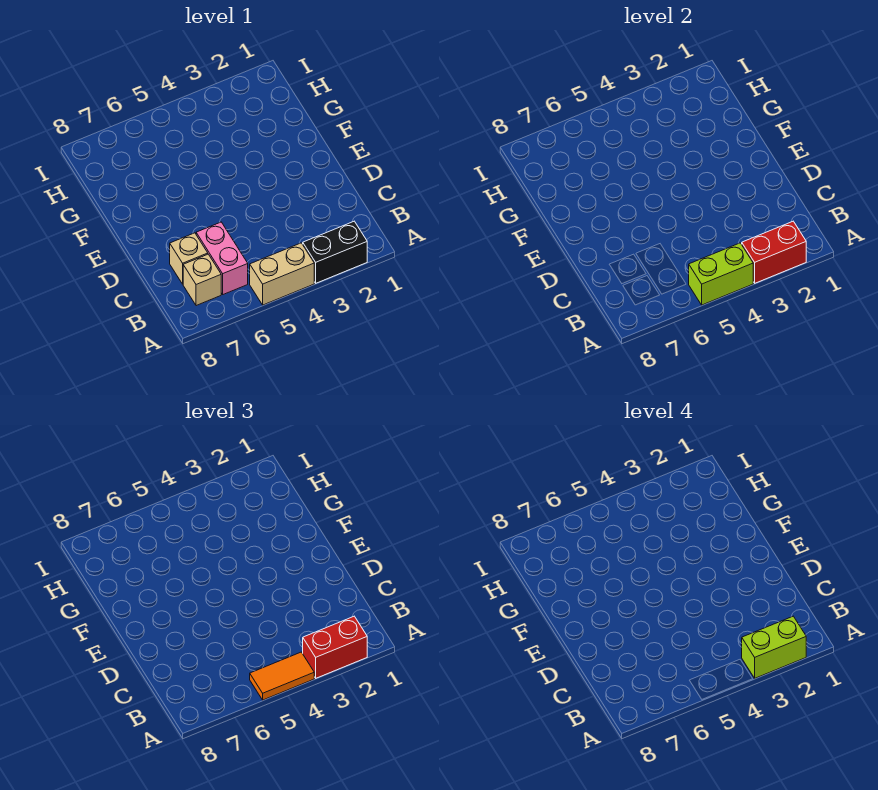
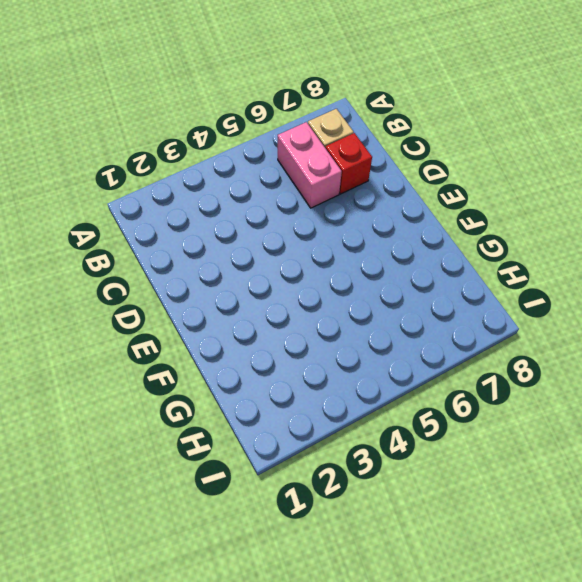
red 1x1 brick [326,133,372,194] -> tan 1x1 brick [170,233,208,284]
none -> black 1x2 brick [303,221,367,283]
none -> tan 1x2 brick [250,243,314,305]

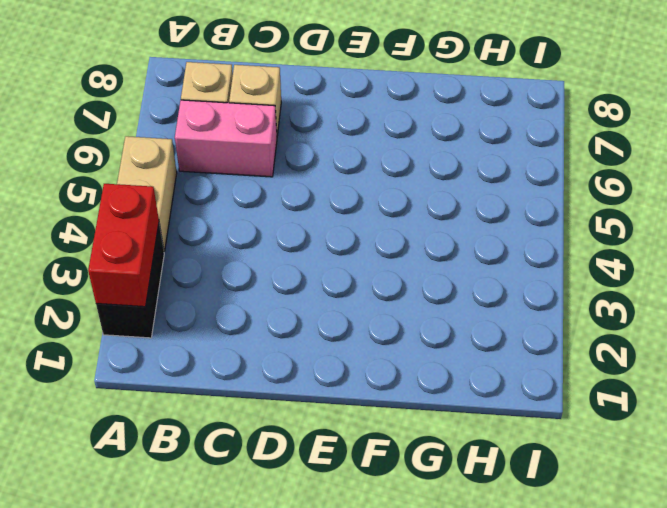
none -> lime 1x2 brick [689,243,753,305]
none -> red 1x2 brick [303,616,367,678]

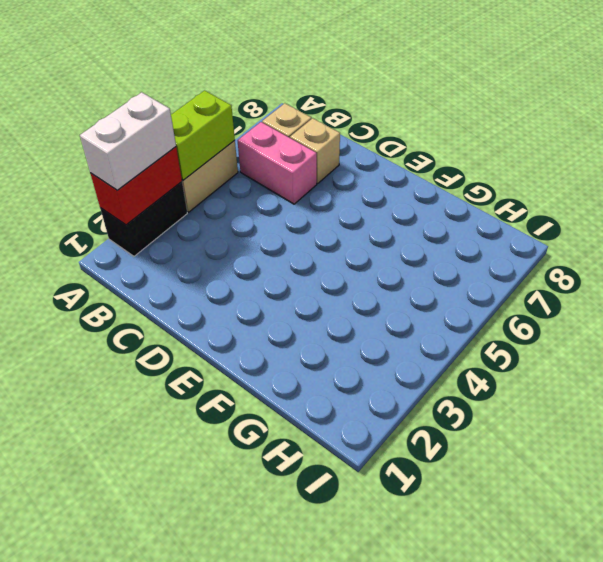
white 1x2 brick [80,92,176,190] -> red 1x2 brick [303,616,367,678]
none -> orange 1x2 tile [250,652,314,700]
none -> lime 1x2 brick [742,616,806,678]

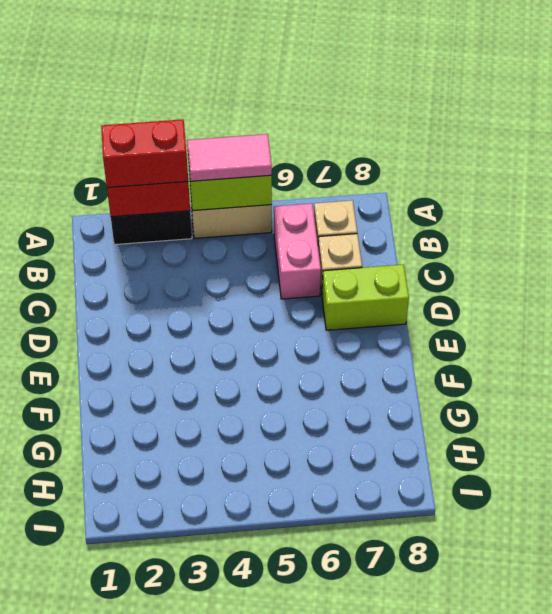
pink 1x2 tile [187,134,272,181] -> orange 1x2 tile [250,652,314,700]
lime 1x2 brick [322,264,409,330] -> lime 1x2 brick moved to [742,616,806,678]

